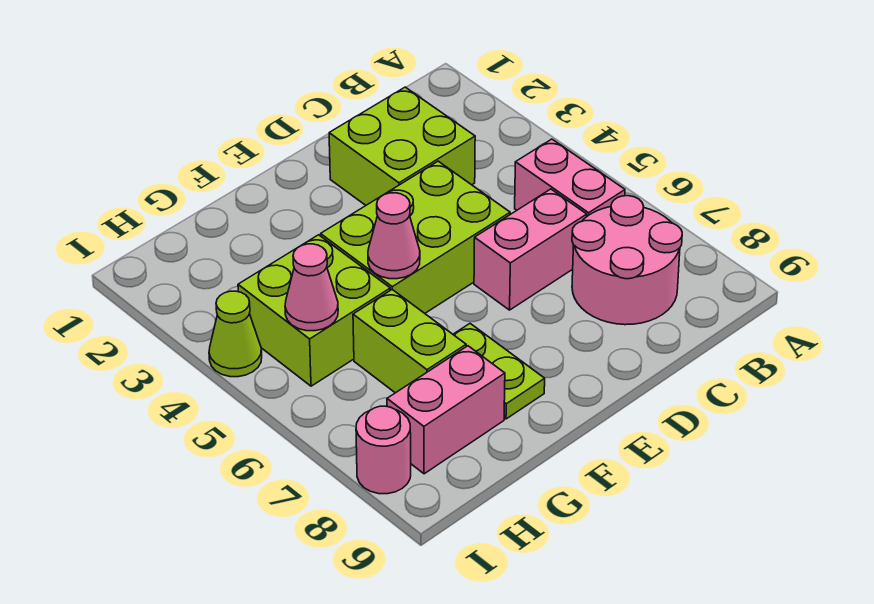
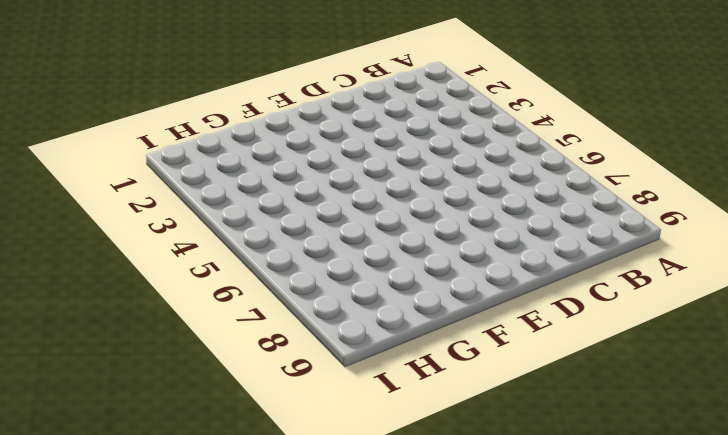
none -> pink 1x2 brick [515,139,625,216]
none -> pink 2x2 round brick [572,196,682,325]
none -> lime 2x2 brick [329,87,475,205]

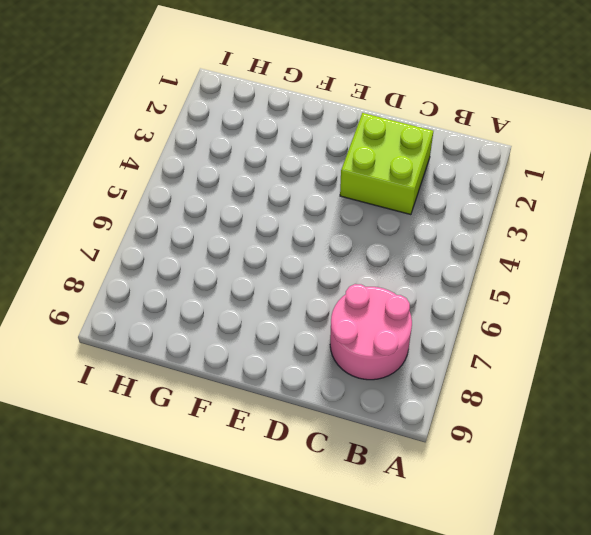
none -> pink 1x2 brick [515,139,625,216]
none -> pink 1x2 brick [474,189,587,310]
none -> lime 2x3 brick [321,161,510,313]

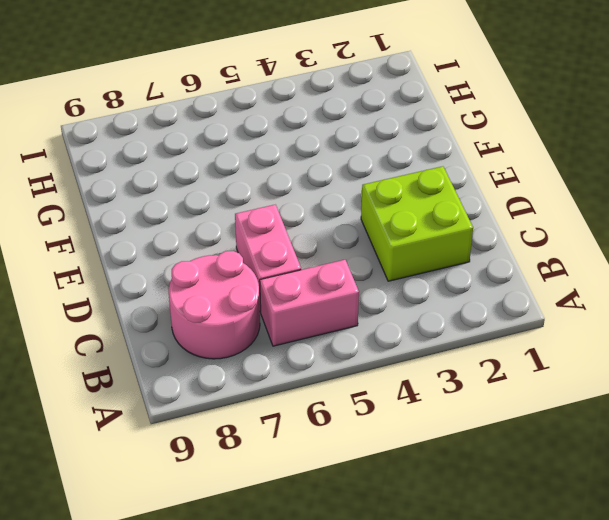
none -> lime 2x3 brick [321,161,510,313]
none -> lime 1x2 plate [453,324,545,419]
none -> lime 2x2 brick [238,235,390,386]

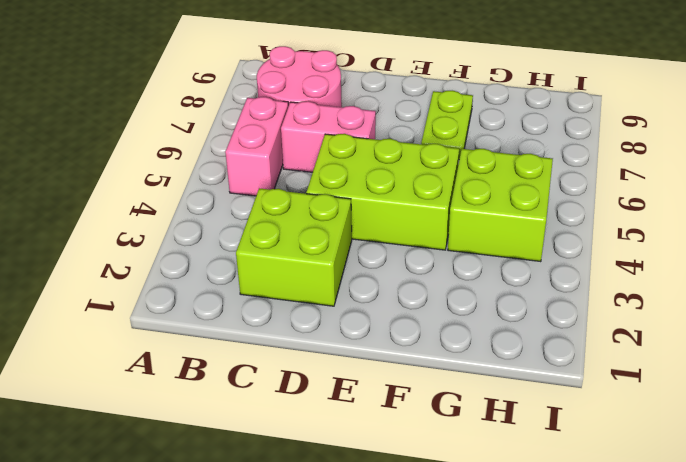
none -> lime 1x2 brick [353,290,466,393]
none -> pink 1x2 brick [387,346,505,474]
none -> lime 1x1 cone [209,291,262,377]

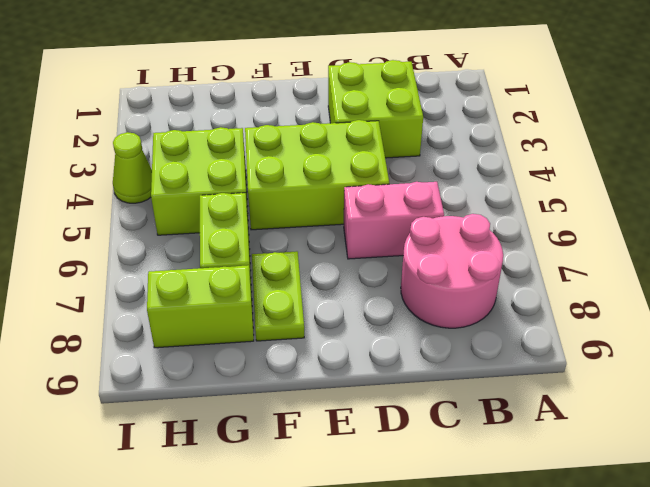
lime 1x2 brick [147,265,254,348] -> pink 1x2 brick [387,346,505,474]
none -> pink 1x2 brick [515,139,625,216]
none -> pink 1x1 round brick [356,406,411,494]
none -> pink 1x1 cone [368,193,420,279]

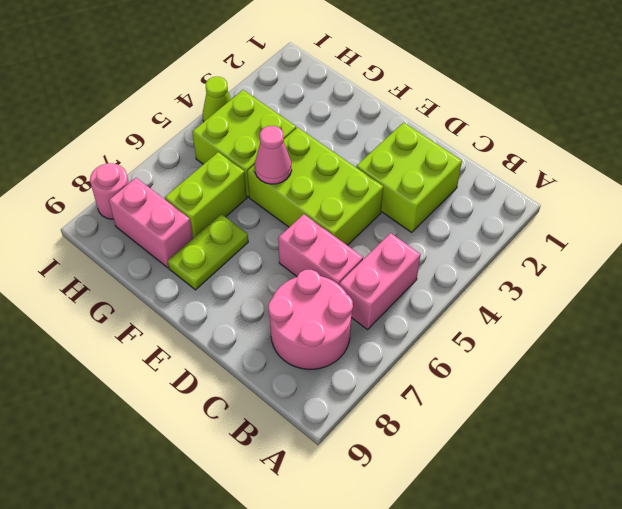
none -> pink 1x1 cone [285,244,338,331]

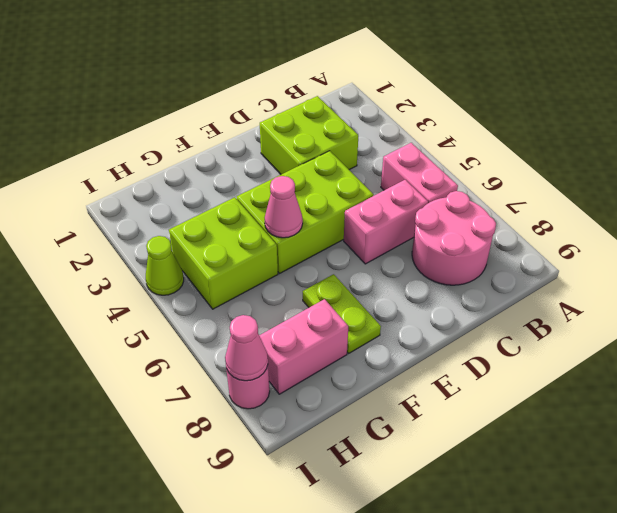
pink 1x1 cone [225,315,268,381] -> pink 1x1 cone moved to [285,244,338,331]
none -> lime 1x2 brick [353,290,466,393]

